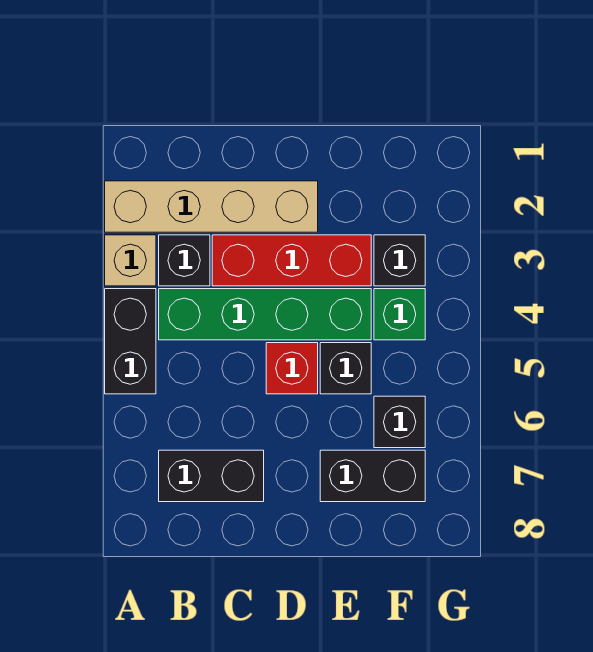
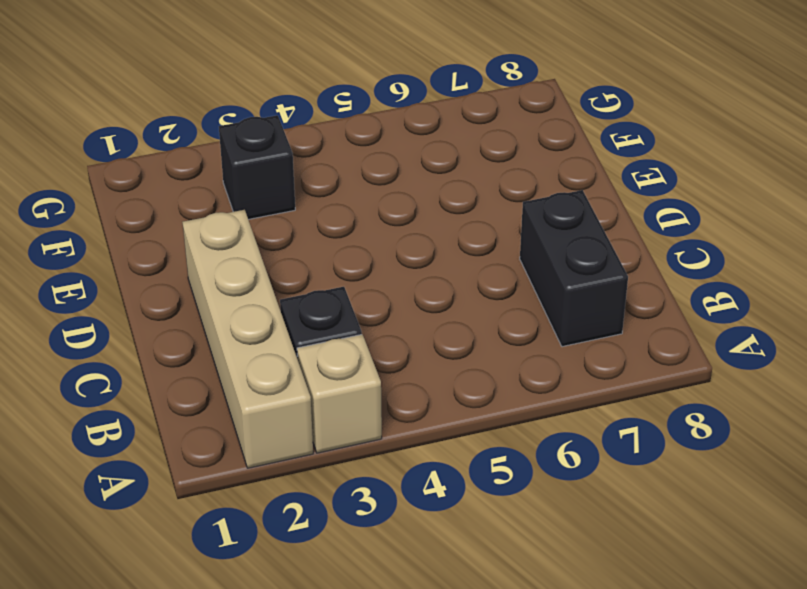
none -> black 1x2 brick [105,289,156,394]
none -> green 1x4 brick [159,289,371,340]
none -> red 1x3 brick [212,235,371,286]

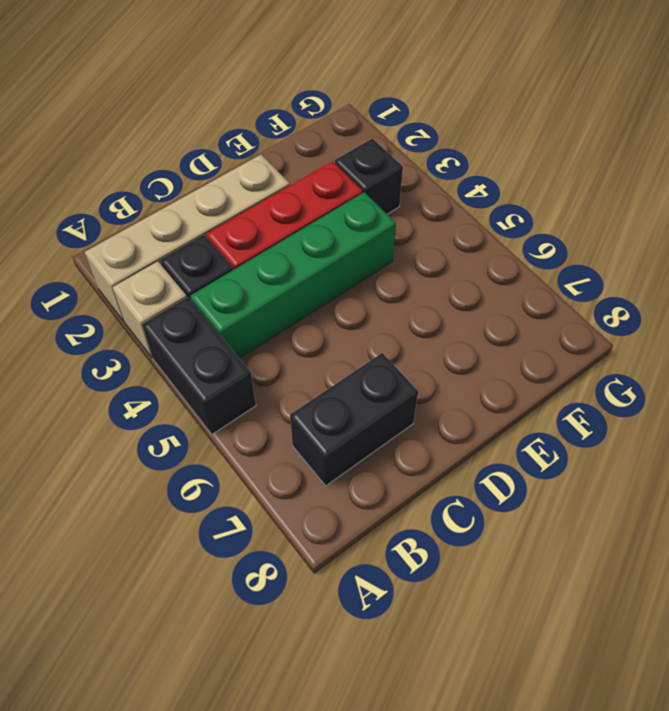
none -> red 1x1 brick [266,343,318,394]
none -> black 1x1 brick [320,343,371,394]
none -> black 1x2 brick [320,450,425,502]

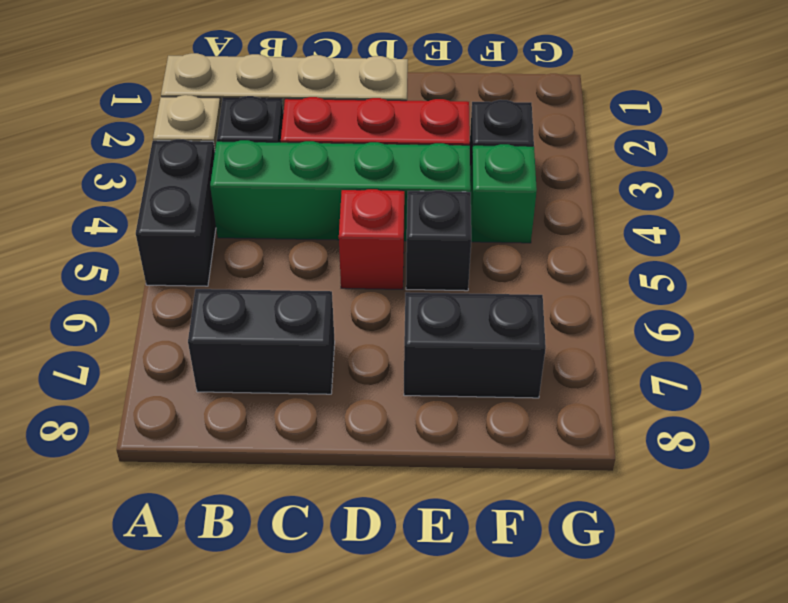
none -> black 1x1 brick [374,396,425,448]

